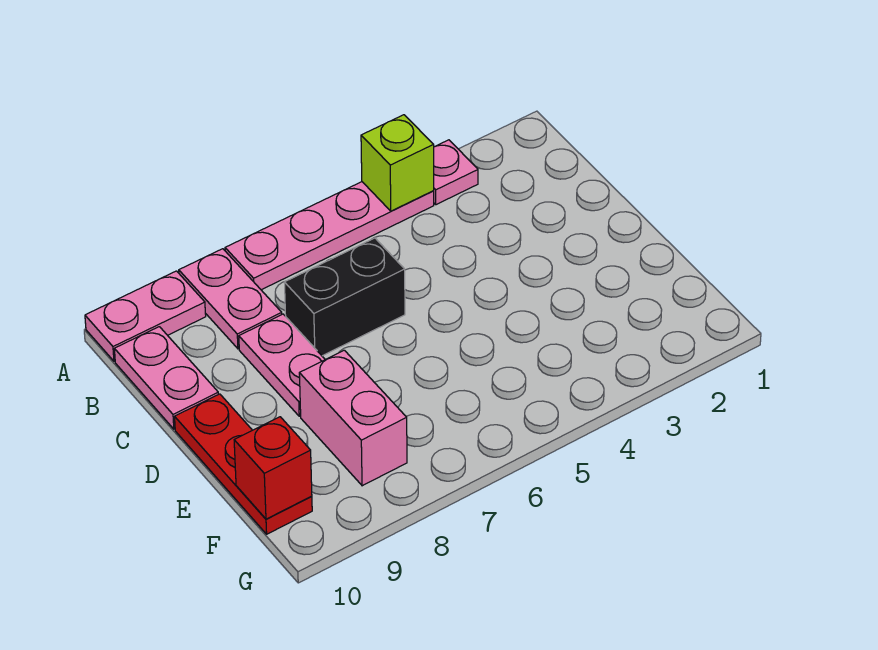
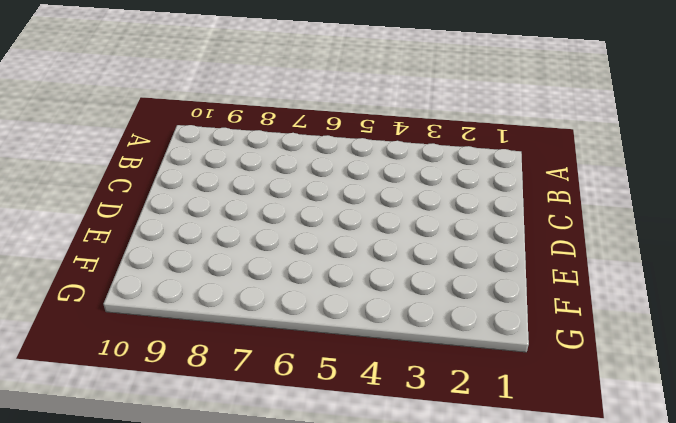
none -> pink 1x1 plate [434,140,478,205]
none -> pink 1x4 plate [225,182,434,290]

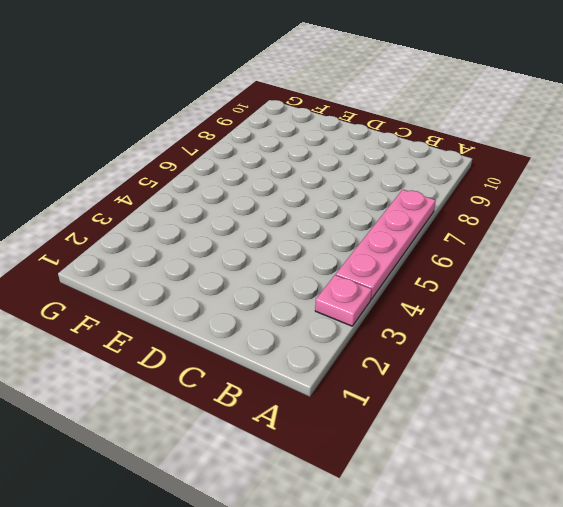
none -> pink 1x2 plate [179,249,282,349]
none -> pink 1x2 plate [85,271,206,361]

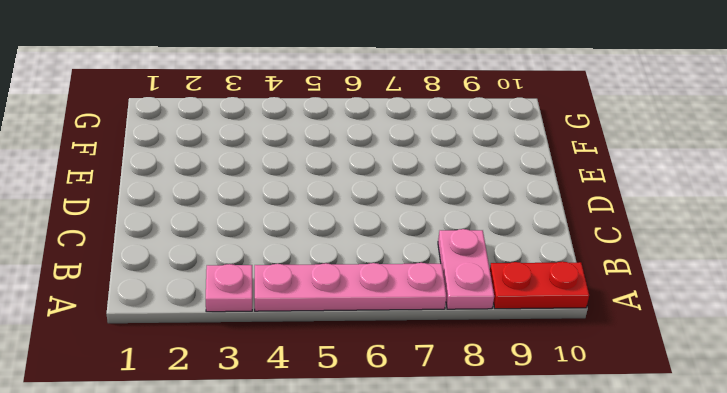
red 1x2 plate [490,262,589,309] -> pink 1x2 plate [85,271,206,361]
none -> pink 1x2 plate [114,327,218,429]
none -> black 1x2 brick [284,238,405,356]

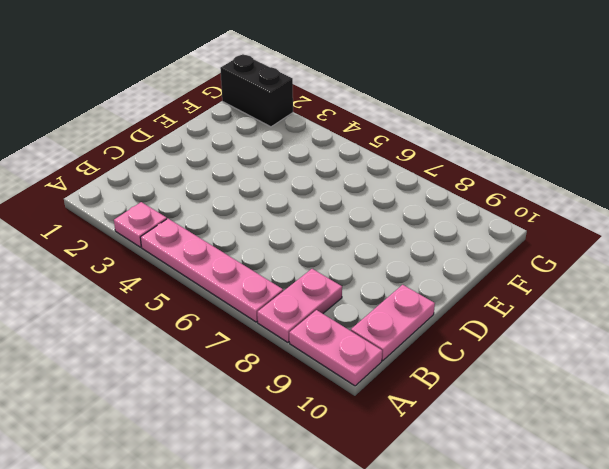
black 1x2 brick [220,54,293,127] -> black 1x2 brick moved to [284,238,405,356]
none -> pink 1x2 plate [239,314,325,416]
none -> red 1x3 plate [175,394,312,534]

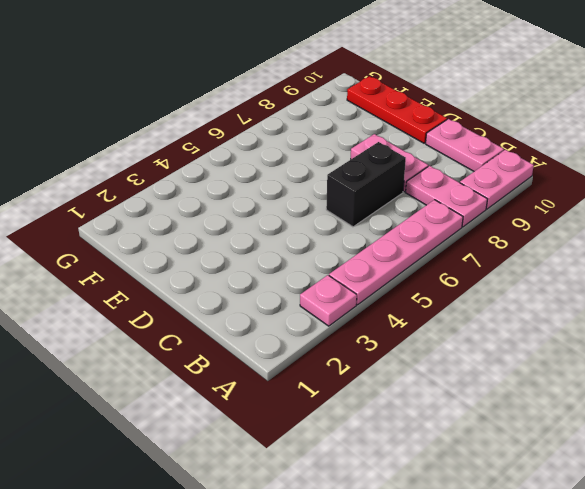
none -> pink 1x2 brick [299,350,407,486]
none -> lime 1x1 brick [361,115,434,211]

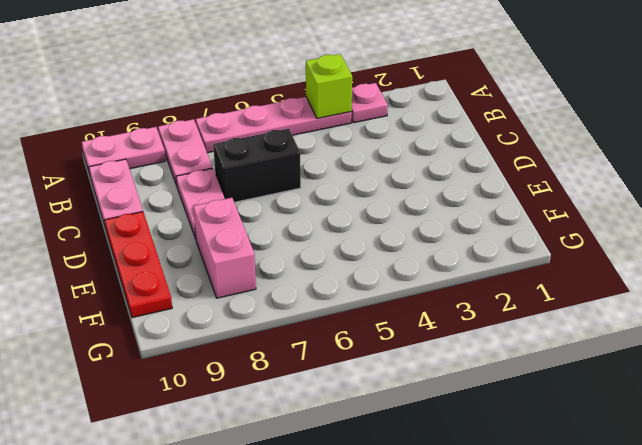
none -> red 1x1 brick [234,417,312,519]

